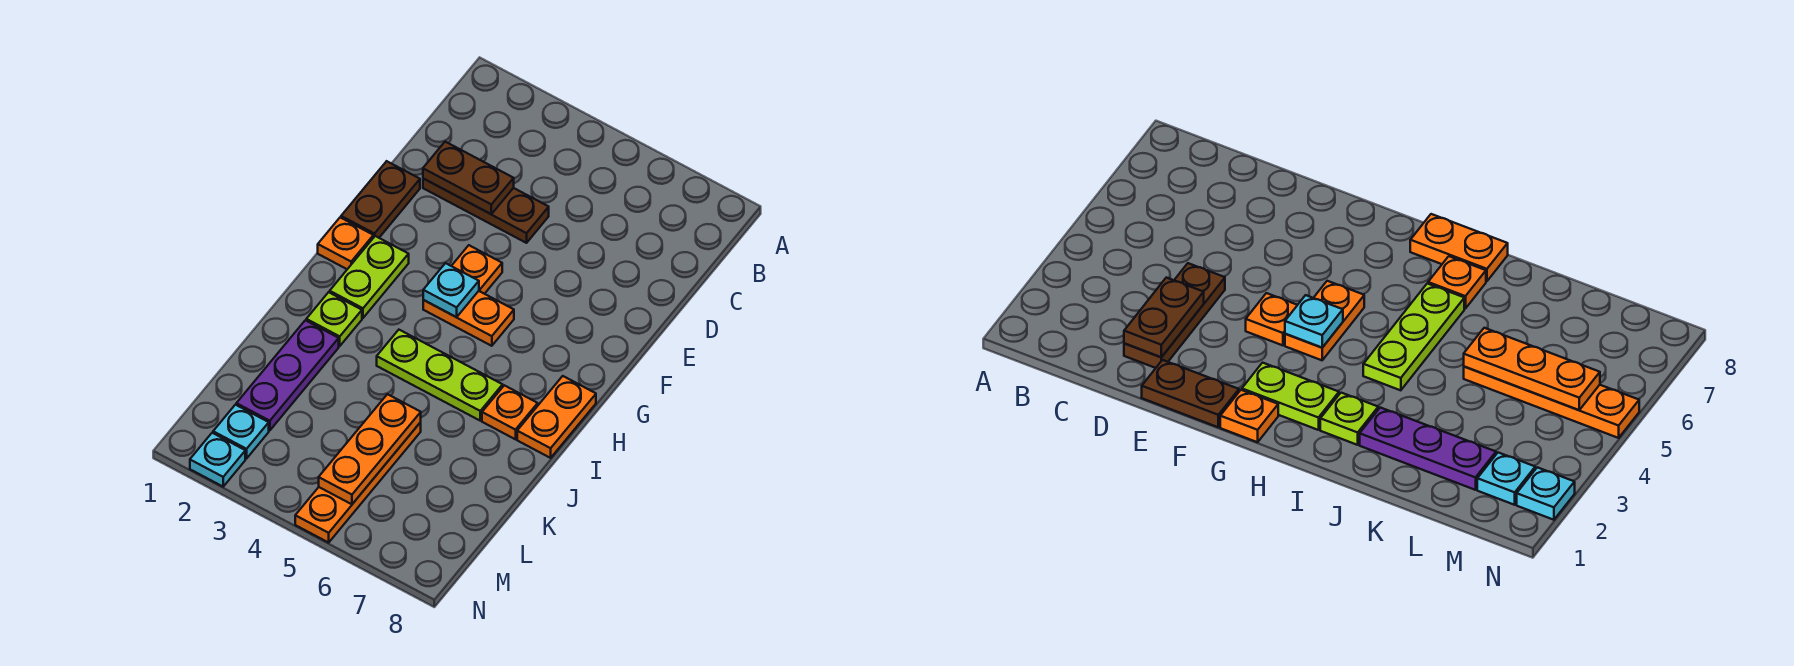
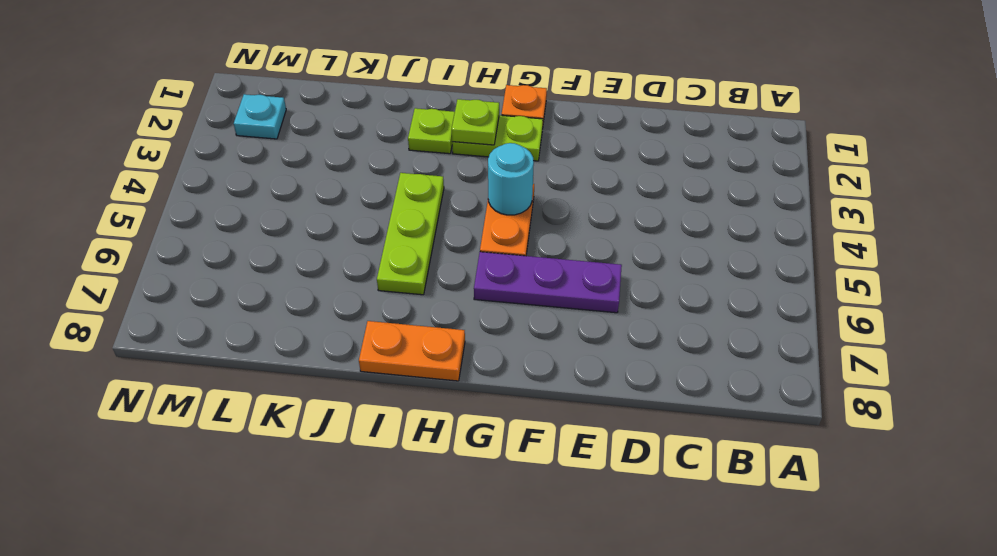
purple 1x3 plate [474,252,622,313] -> purple 1x3 plate moved to [236,320,339,430]
cyan 1x1 round brick [488,143,534,215] -> cyan 1x1 plate [423,263,479,317]
lime 1x1 plate [452,99,499,145] -> none
none -> brown 1x3 plate [423,179,549,243]
none -> brown 1x2 plate [341,161,420,238]
none -> orange 1x1 plate [452,245,502,294]

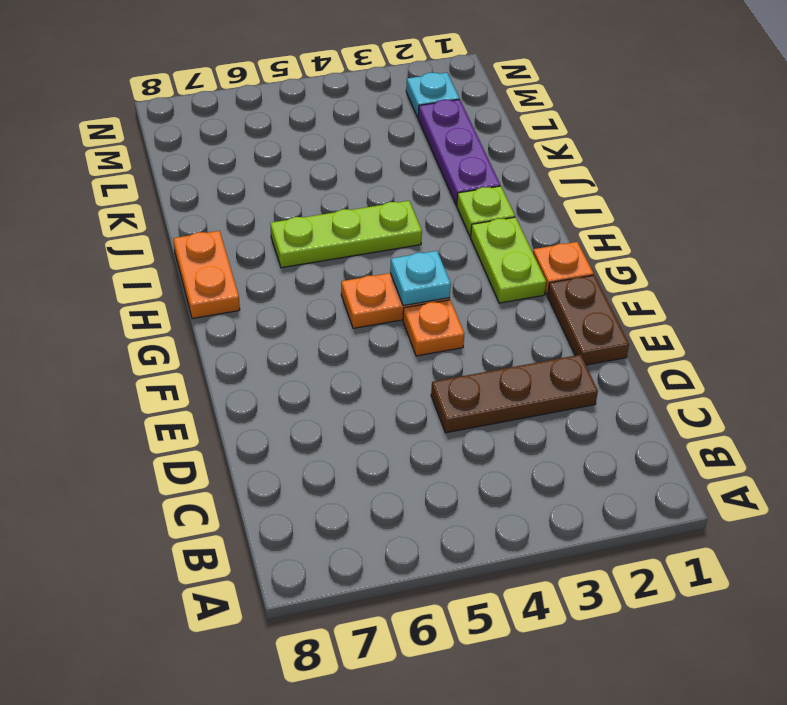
none -> orange 1x1 plate [482,385,538,439]
none -> orange 1x4 plate [295,422,421,543]
none -> cyan 1x1 plate [190,433,245,487]

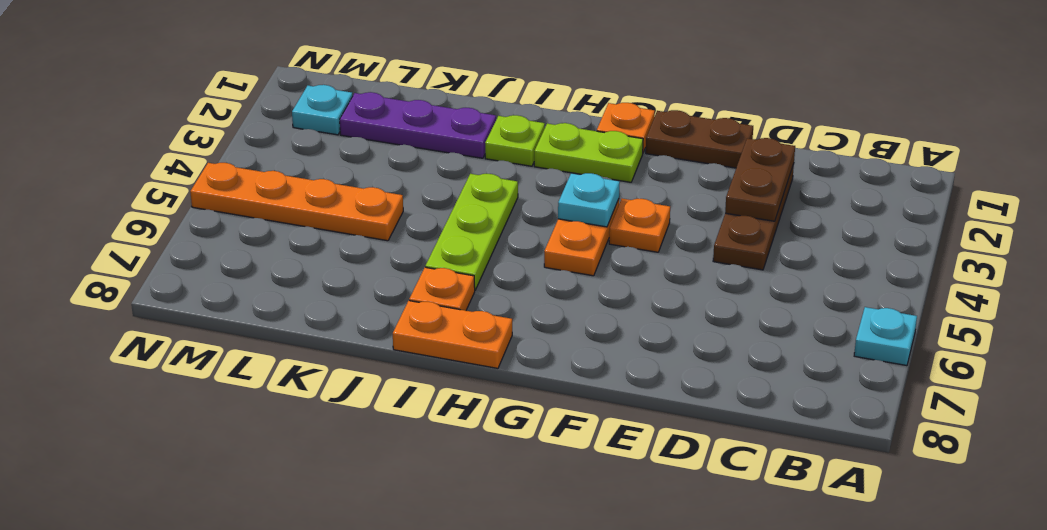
cyan 1x1 plate [854,307,917,365] -> cyan 1x1 plate moved to [190,433,245,487]
none -> orange 1x3 plate [319,394,421,504]

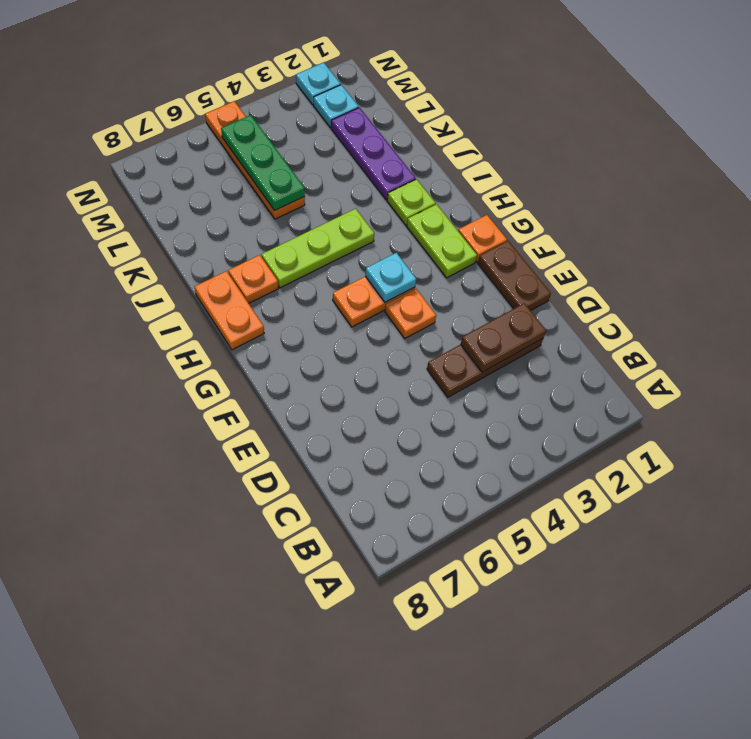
green 1x3 plate [221,115,305,211] -> orange 1x3 plate [319,394,421,504]

